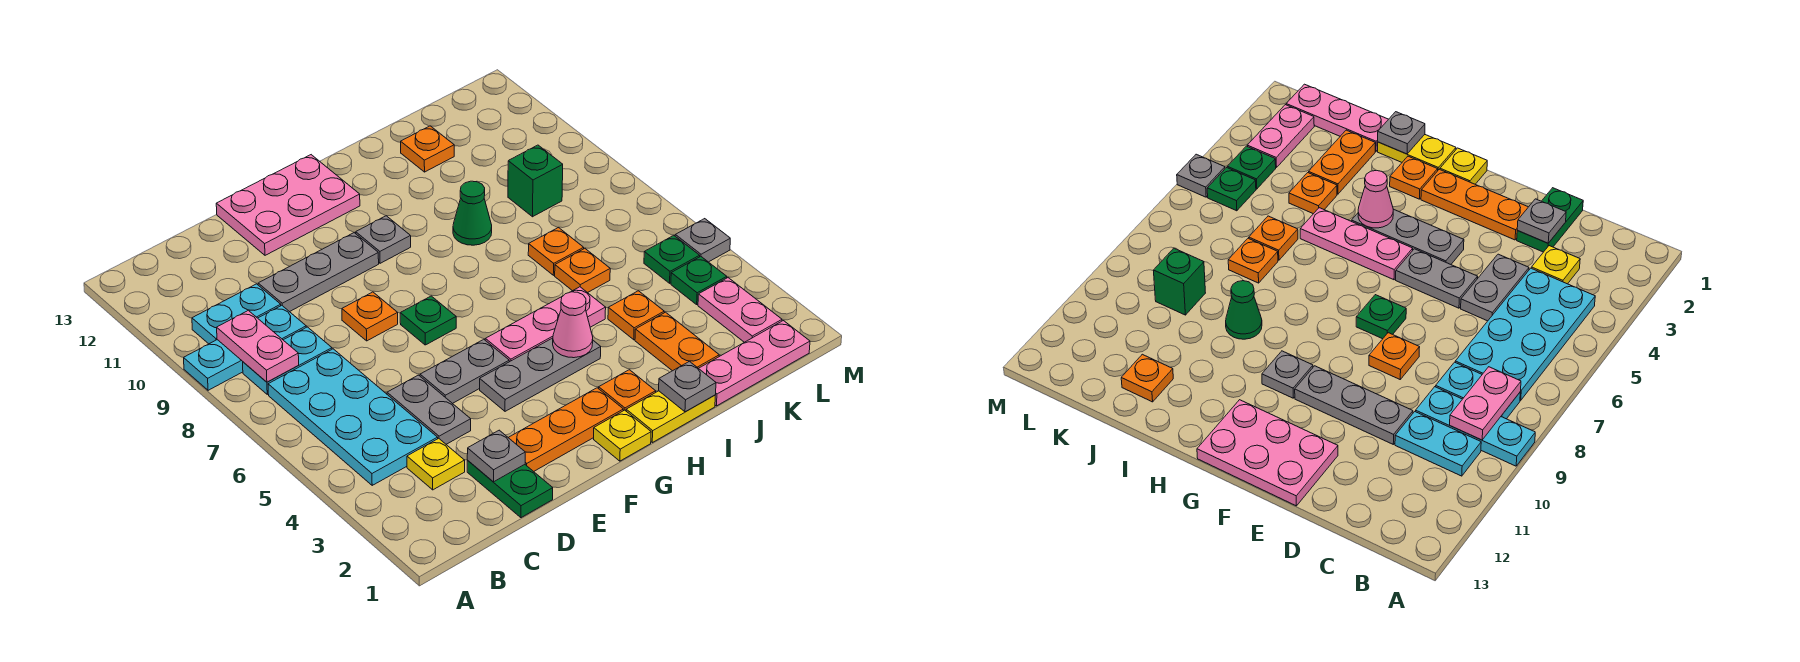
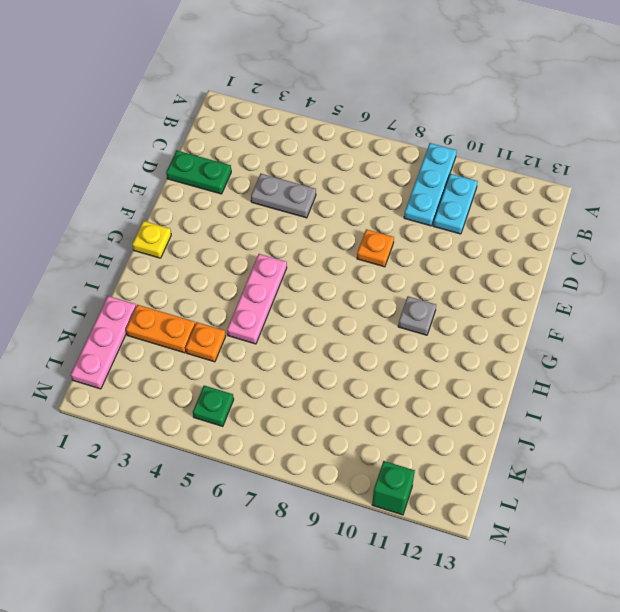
green 1x1 brick [372,461,415,515] -> green 1x1 brick moved to [508,145,563,217]
none -> cyan 2x4 plate [268,349,438,485]
none -> cyan 1x2 plate [243,327,332,394]
none -> yellow 1x1 plate [407,438,465,490]
none -> grey 1x3 plate [258,233,379,312]

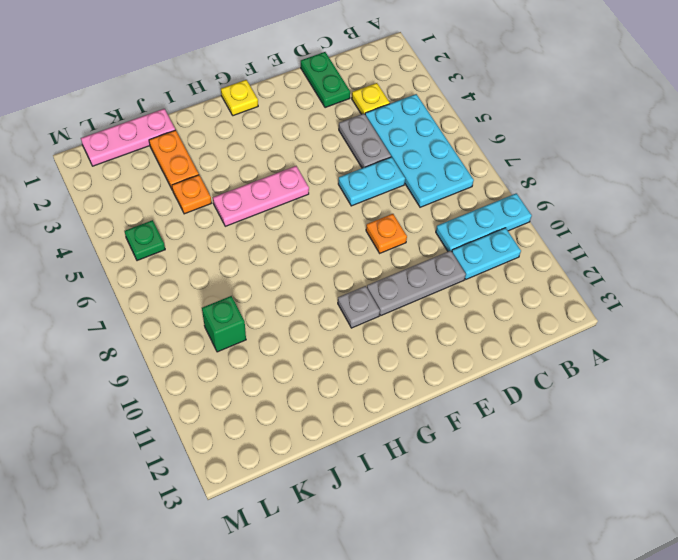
cyan 1x2 plate [338,157,405,206] -> cyan 1x2 plate moved to [243,327,332,394]
none -> orange 1x3 plate [508,388,623,471]
none -> grey 1x2 plate [420,339,509,404]
none -> pink 2x3 plate [216,155,360,255]
none -> grey 1x3 plate [480,338,601,411]

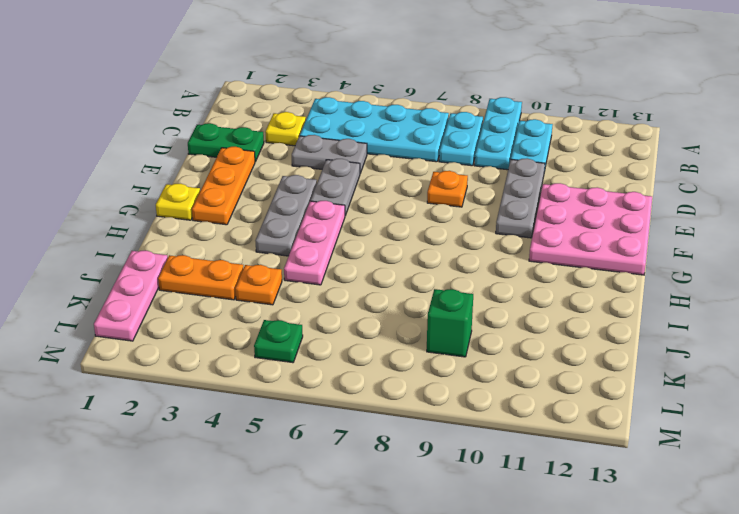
pink 3x3 plate [529,183,652,275] -> pink 2x3 plate [216,155,360,255]
none -> green 1x1 plate [400,296,456,345]
none -> grey 1x1 plate [356,216,411,263]
none -> yellow 1x2 plate [626,391,715,443]
none -> orange 1x1 plate [599,370,656,411]

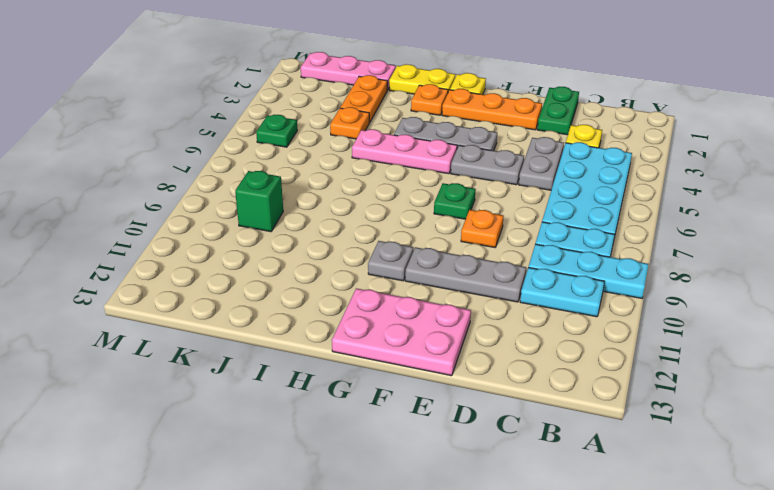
none -> green 1x1 cone [453,181,492,245]
none -> orange 1x1 plate [555,249,610,293]
none -> orange 1x1 plate [528,227,584,275]
none -> orange 1x1 plate [401,126,454,172]

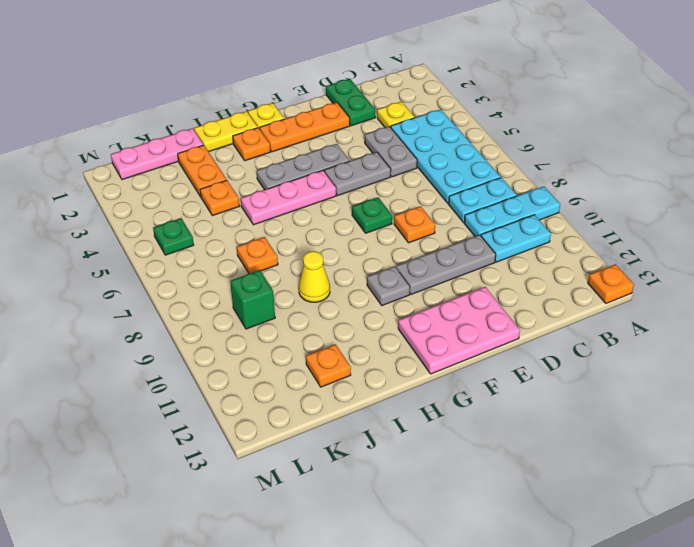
orange 1x1 plate [588,264,634,303] -> orange 1x1 plate moved to [555,249,610,293]
yellow 1x1 cone [299,251,330,302] -> green 1x1 cone [453,181,492,245]
none -> pink 1x2 plate [698,278,782,342]
none -> green 1x1 plate [671,256,727,304]
none -> grey 1x1 plate [675,219,730,262]
none -> pink 1x2 plate [217,310,299,382]

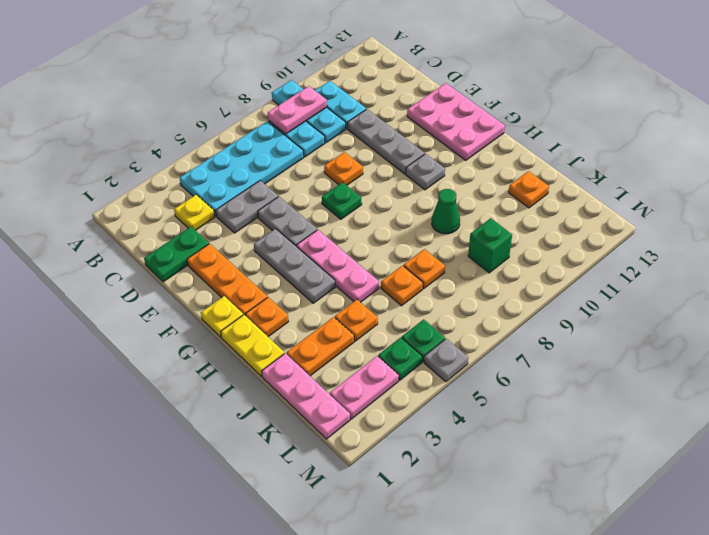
none -> grey 1x1 plate [467,430,525,482]
none -> pink 1x1 cone [553,292,593,358]
none -> grey 1x1 plate [659,361,716,412]

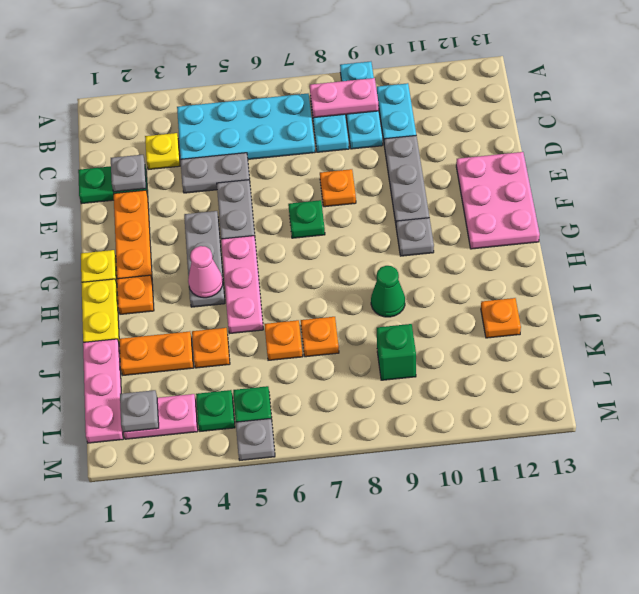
grey 1x1 plate [120,390,159,432] -> grey 1x1 plate moved to [659,361,716,412]

